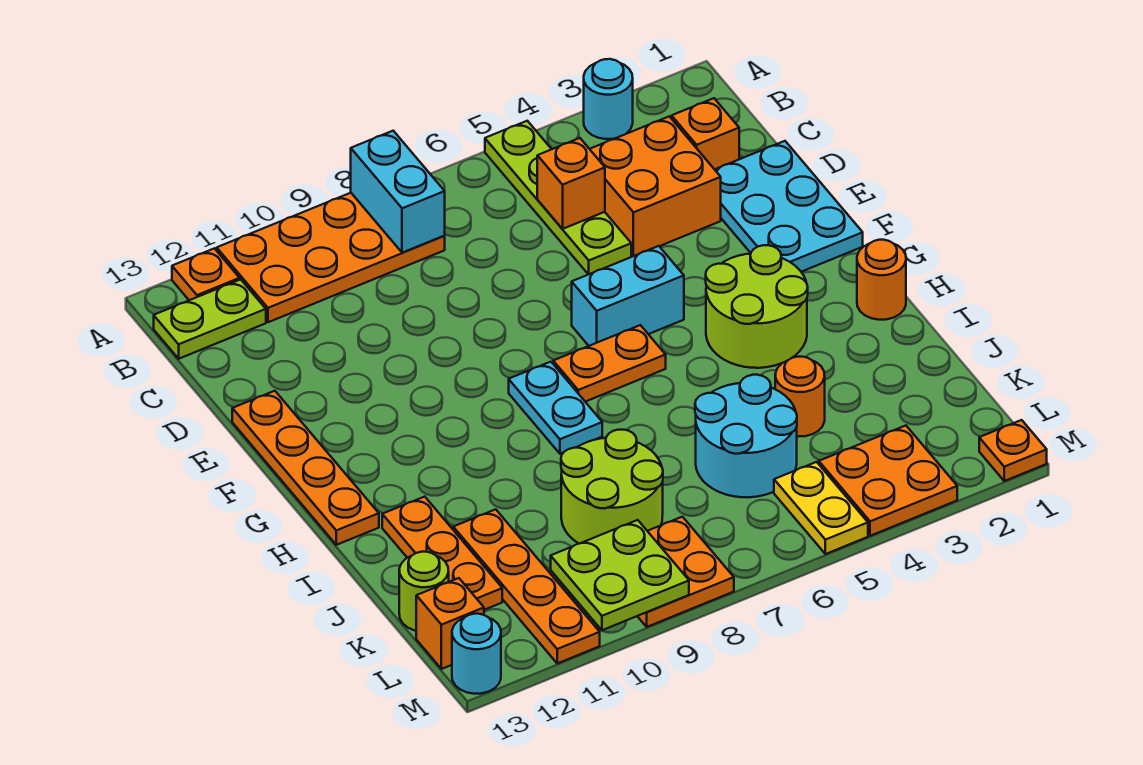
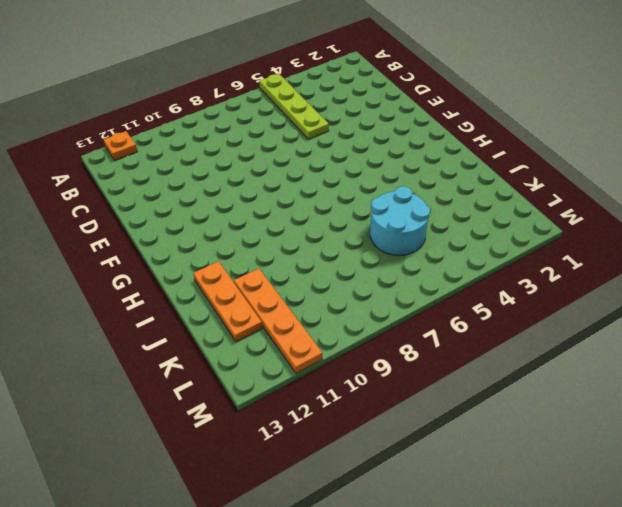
none -> cyan 1x1 round brick [584,59,633,139]
none -> orange 2x4 plate [217,193,445,322]
none -> lime 1x2 plate [154,279,266,359]

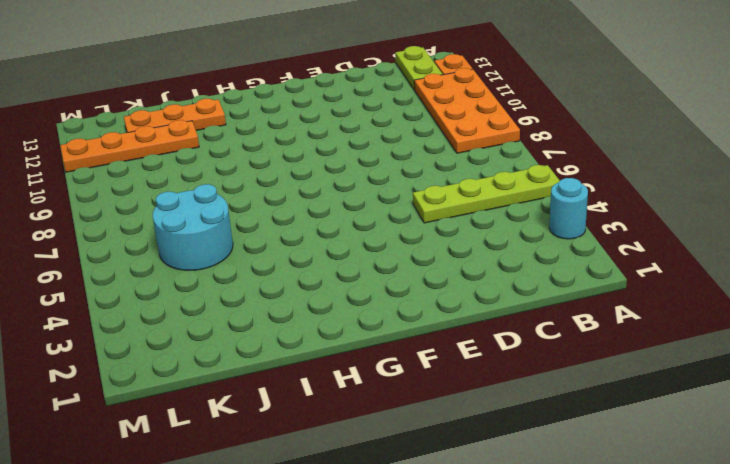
none -> orange 1x1 brick [672,98,739,169]
none -> orange 2x2 brick [590,116,721,256]
none -> cyan 2x3 plate [715,141,863,272]

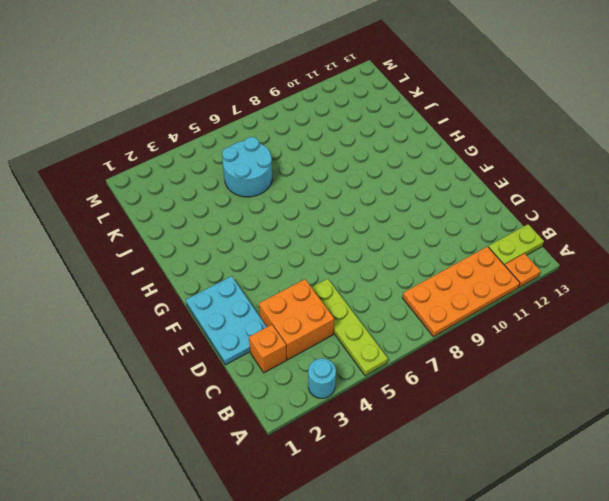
none -> orange 1x4 plate [232,391,379,545]
none -> cyan 1x2 brick [572,246,684,346]
none -> lime 2x2 round brick [706,245,808,368]

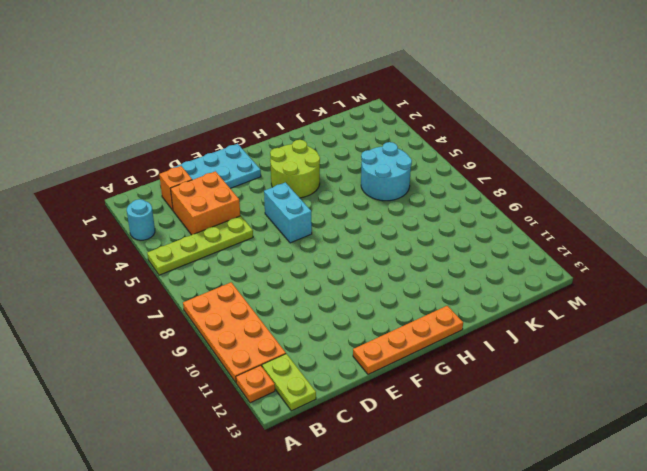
none -> orange 1x2 plate [553,325,666,402]
none -> cyan 1x2 plate [509,362,602,454]
none -> orange 1x1 round brick [857,240,906,320]

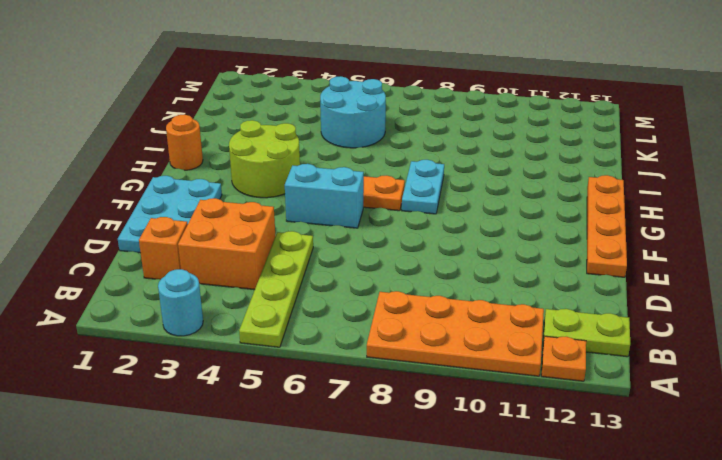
none -> orange 1x3 plate [382,497,502,610]
none -> orange 1x1 round brick [775,357,825,437]
none -> lime 2x2 round brick [561,430,663,544]

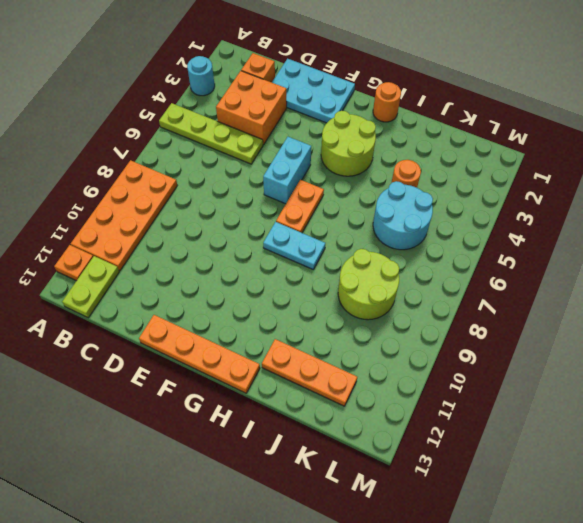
none -> orange 1x4 plate [453,509,600,663]
none -> lime 1x1 round brick [399,552,449,631]
none -> orange 2x2 plate [819,426,957,536]

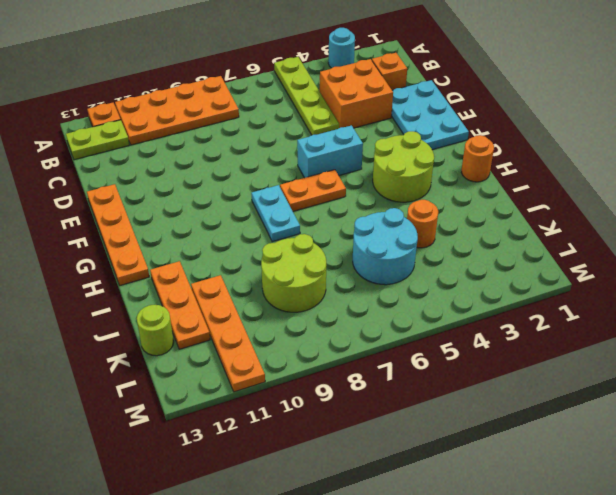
none -> orange 2x2 plate [819,426,957,536]
none -> yellow 1x2 plate [774,462,868,554]
none -> orange 2x2 plate [638,517,734,627]

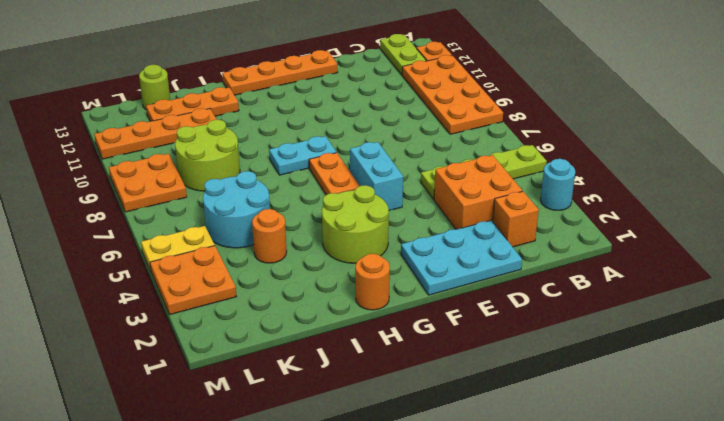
none -> orange 1x1 brick [416,578,484,669]
none -> orange 1x1 plate [979,420,1047,481]
none -> cyan 1x1 round brick [452,614,501,694]

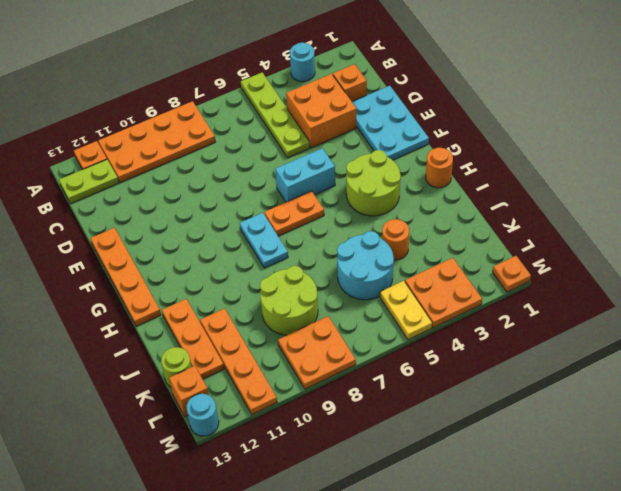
none -> cyan 1x2 brick [351,131,445,253]
none -> orange 1x1 brick [537,138,605,229]
none -> lime 2x2 plate [551,520,689,630]

